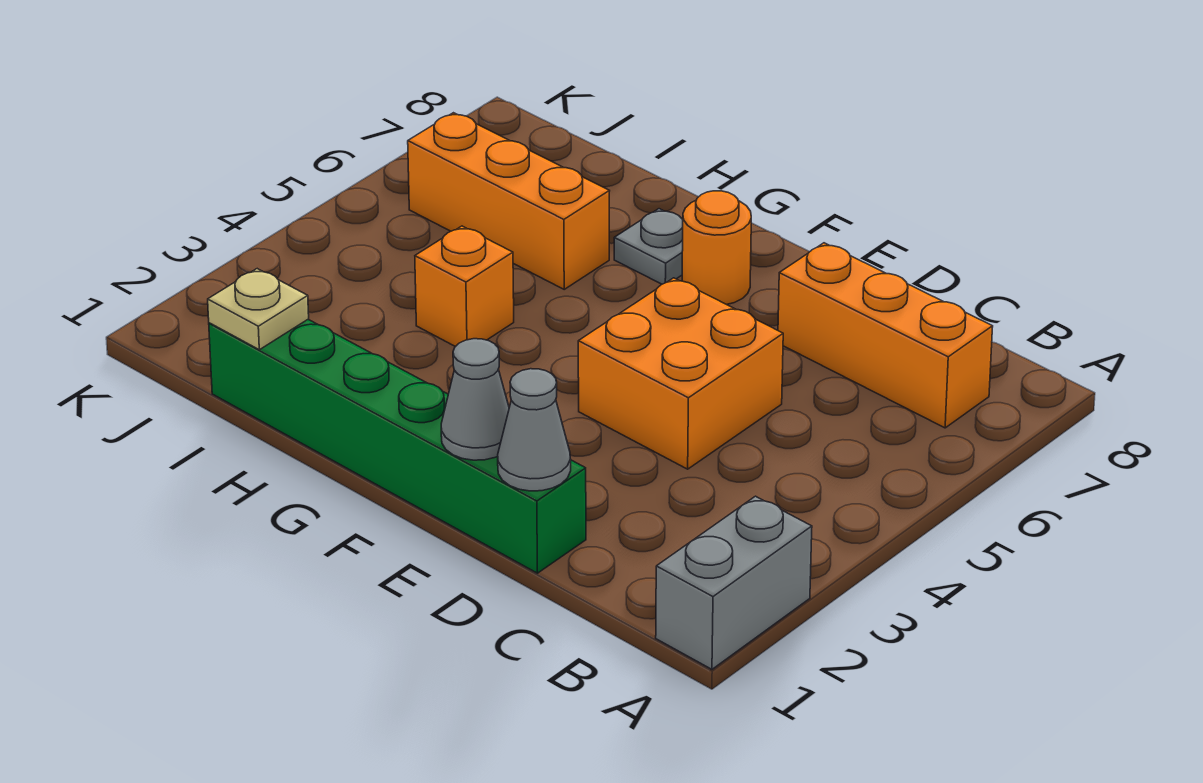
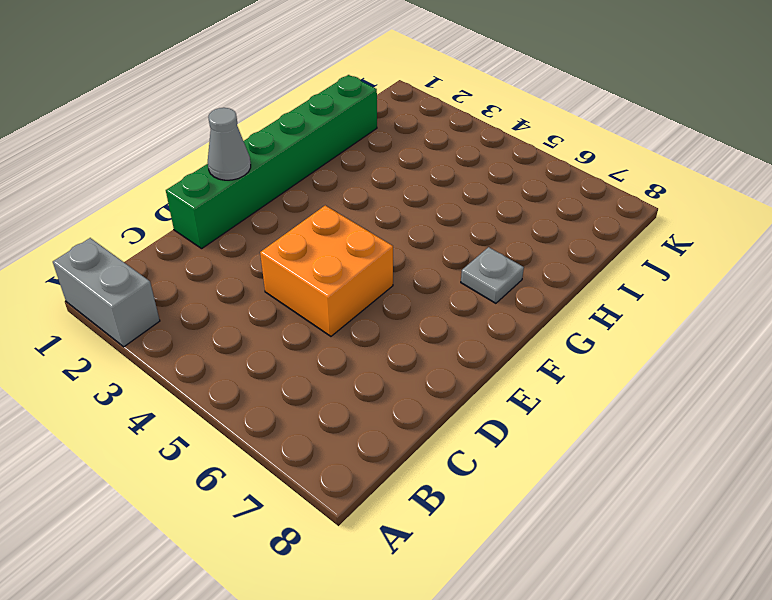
none -> orange 1x3 brick [778,243,993,428]
none -> orange 1x1 round brick [682,191,751,305]

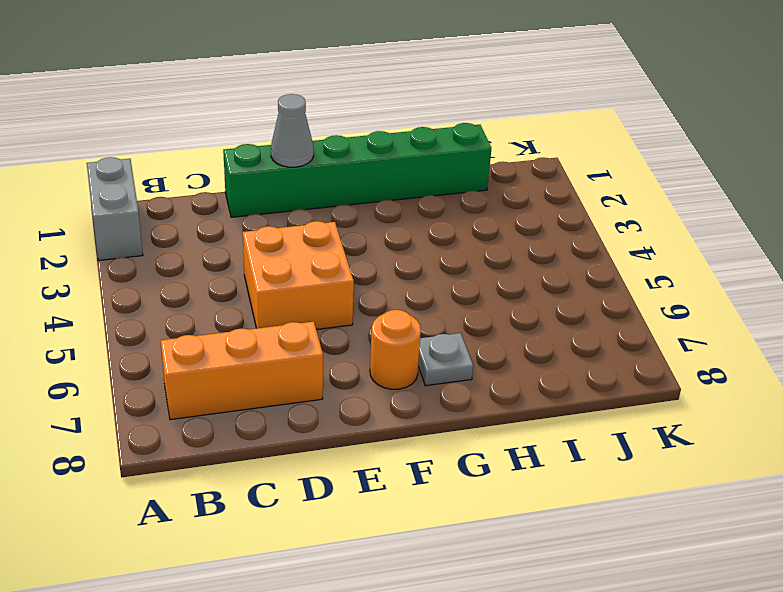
none -> orange 1x1 brick [415,226,514,347]
none -> orange 1x3 brick [408,113,609,289]

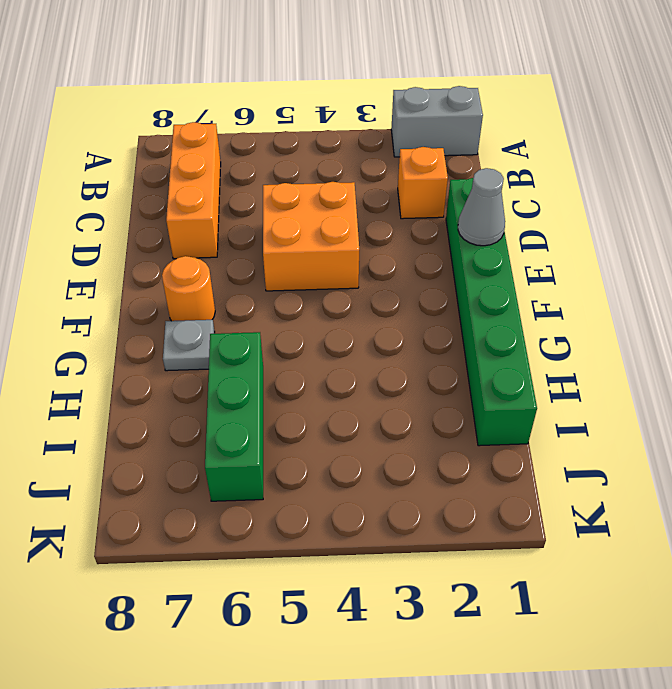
orange 1x1 brick [398,147,448,219] -> orange 1x1 brick moved to [415,226,514,347]
green 1x3 brick [205,332,263,501] -> orange 1x3 brick [408,113,609,289]
none -> grey 1x1 cone [498,369,571,491]
none -> tan 1x1 plate [208,269,309,350]

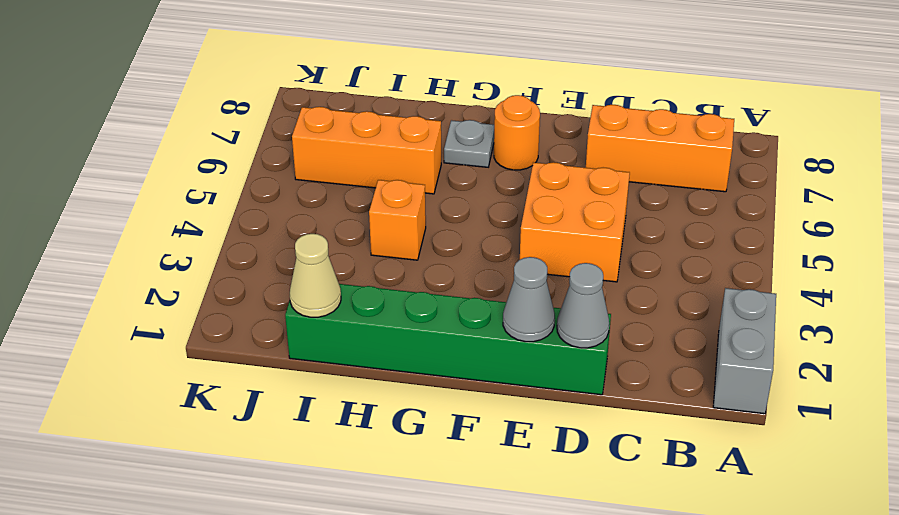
tan 1x1 cone [290,234,341,317] -> tan 1x1 plate [208,269,309,350]

